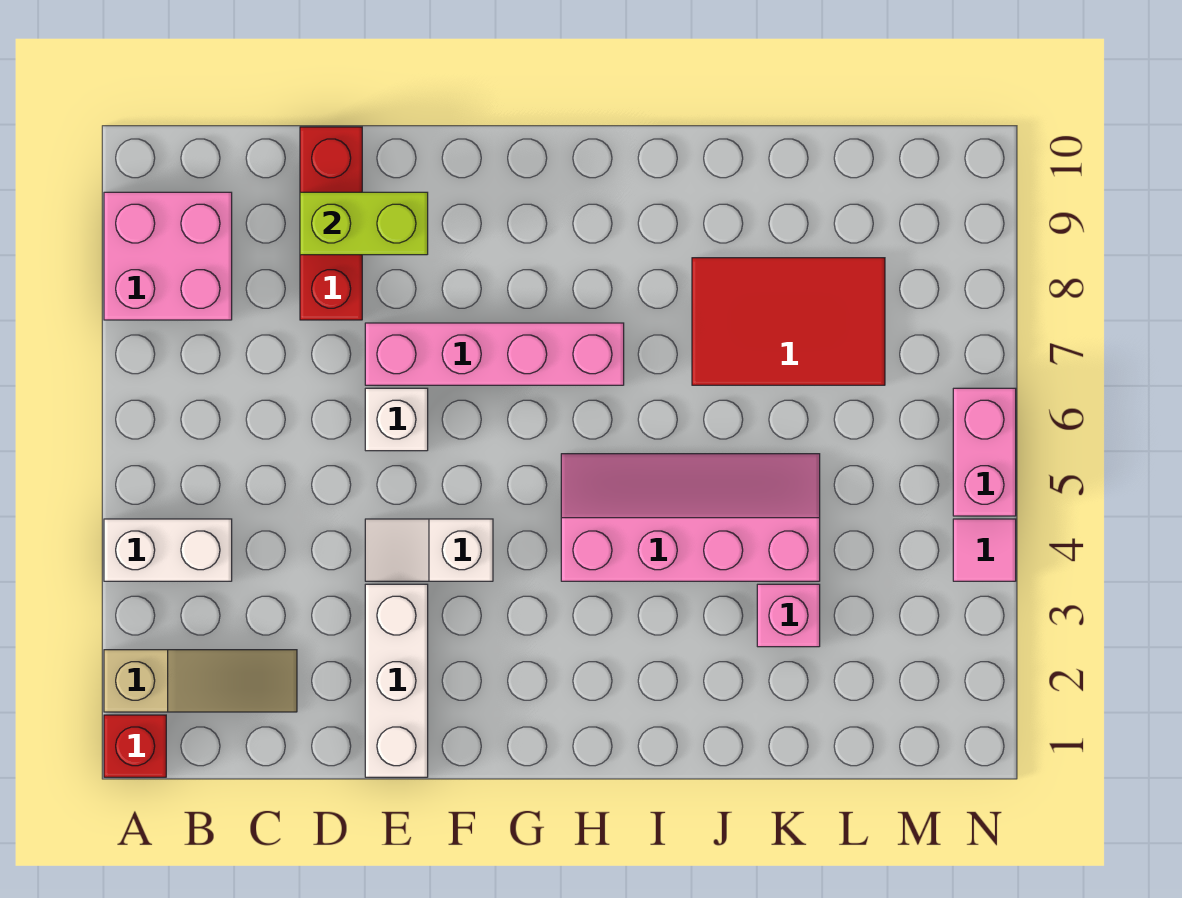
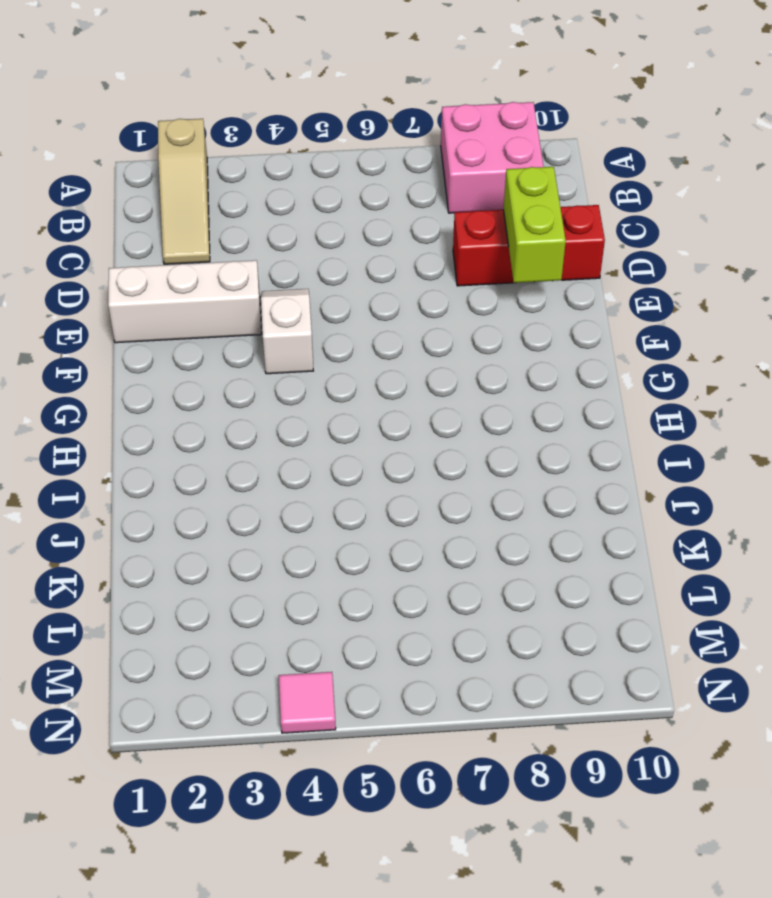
none -> red 1x1 brick [104,715,166,777]
none -> white 1x2 brick [104,519,232,581]
none -> white 1x1 brick [365,388,428,451]

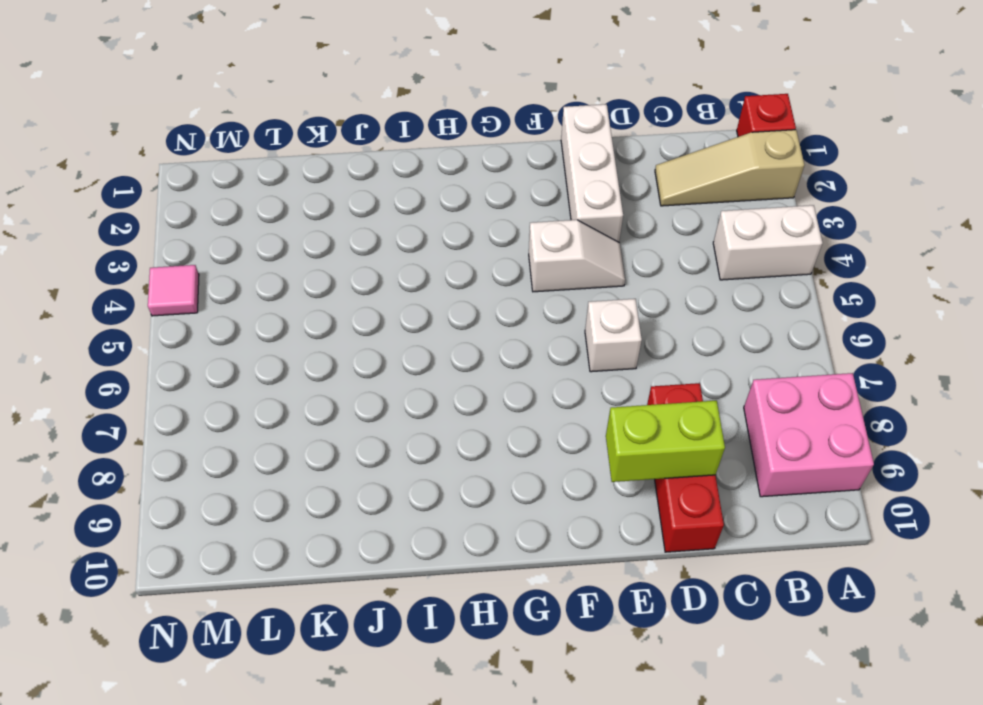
none -> pink 1x4 brick [365,323,624,385]
none -> pink 2x4 slope [561,454,820,581]
none -> red 2x3 tile [692,258,885,385]

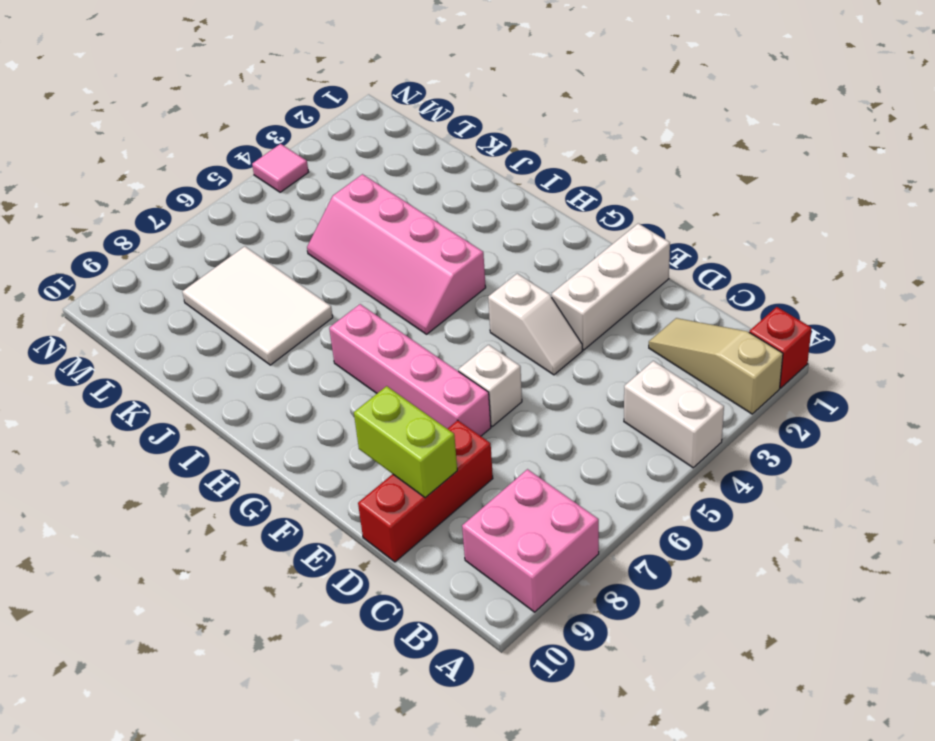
white 2x3 tile [182,246,333,365] -> red 2x3 tile [692,258,885,385]
none -> pink 1x1 brick [757,584,820,647]
none -> pink 1x2 brick [953,388,1016,516]

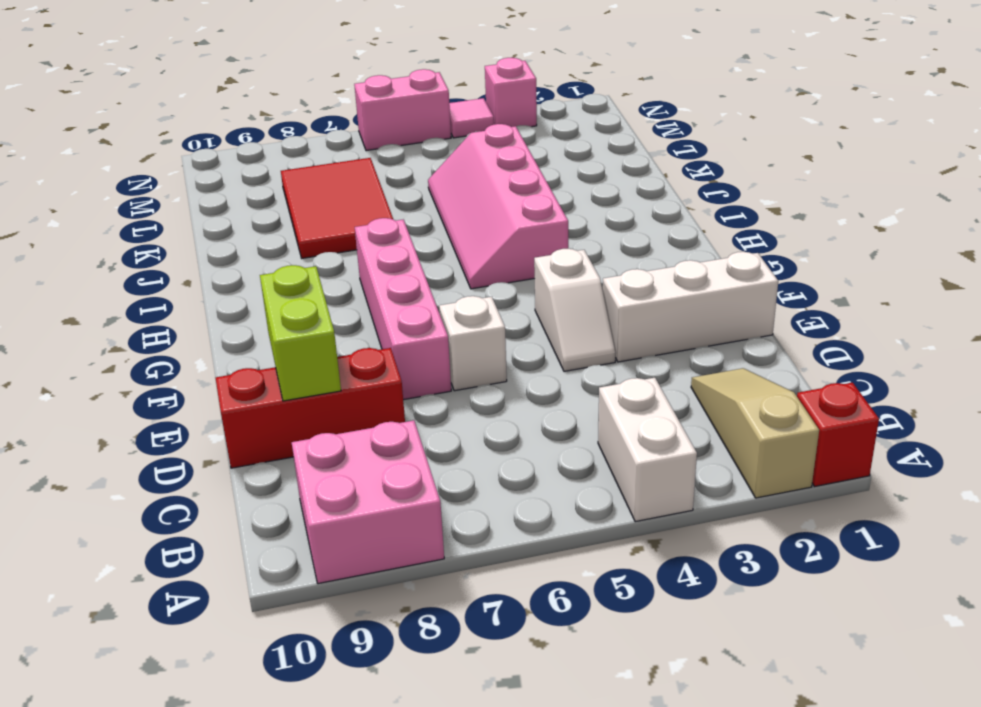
pink 1x1 brick [485,58,537,127] -> pink 1x1 brick moved to [757,584,820,647]

